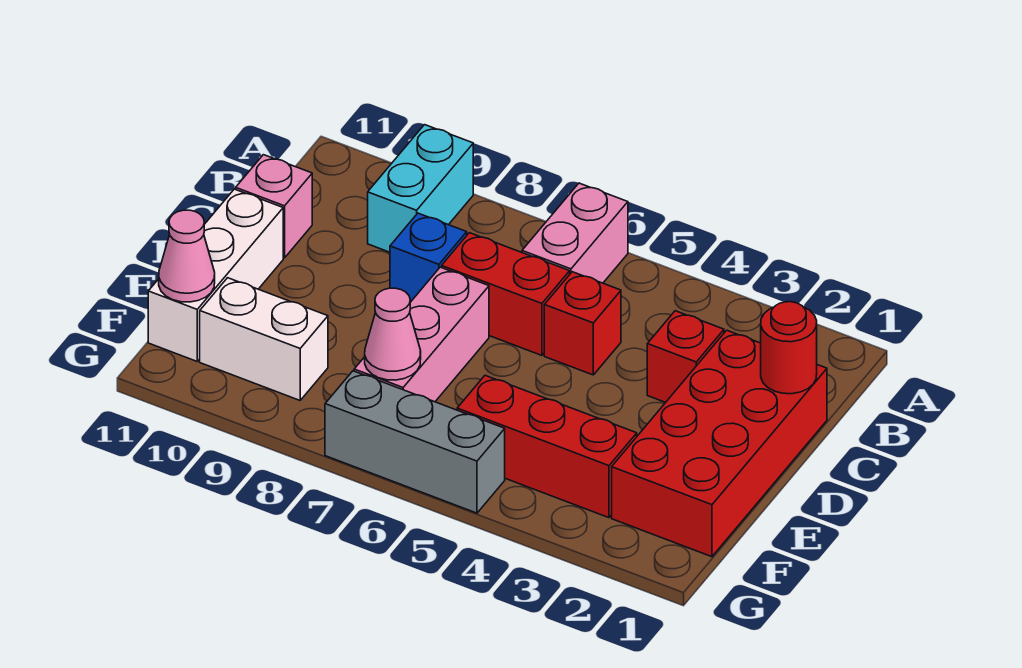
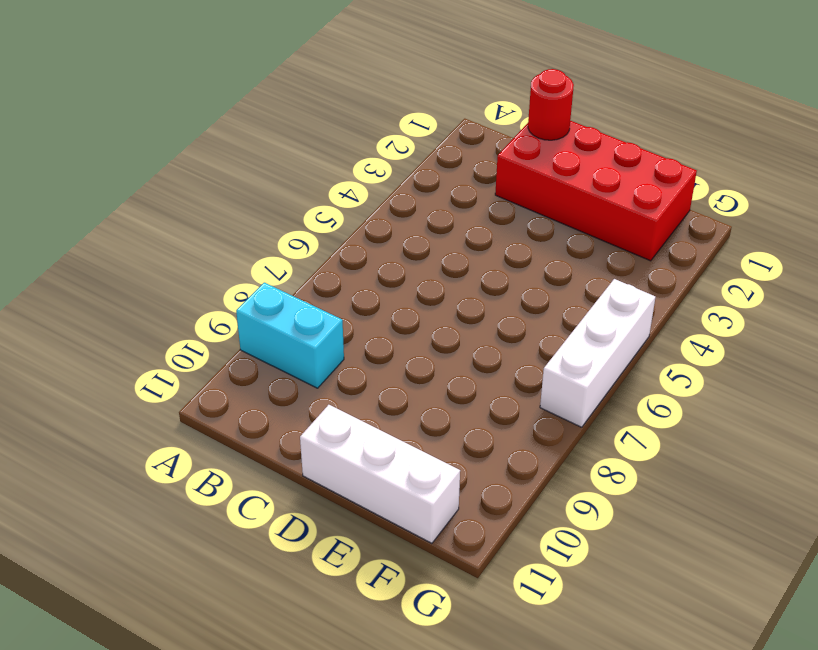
white 1x3 brick [540,279,655,427] -> grey 1x3 brick [325,371,505,513]
none -> pink 1x2 brick [522,183,628,283]
none -> red 1x1 brick [647,311,724,402]
none -> red 1x1 brick [544,272,621,375]

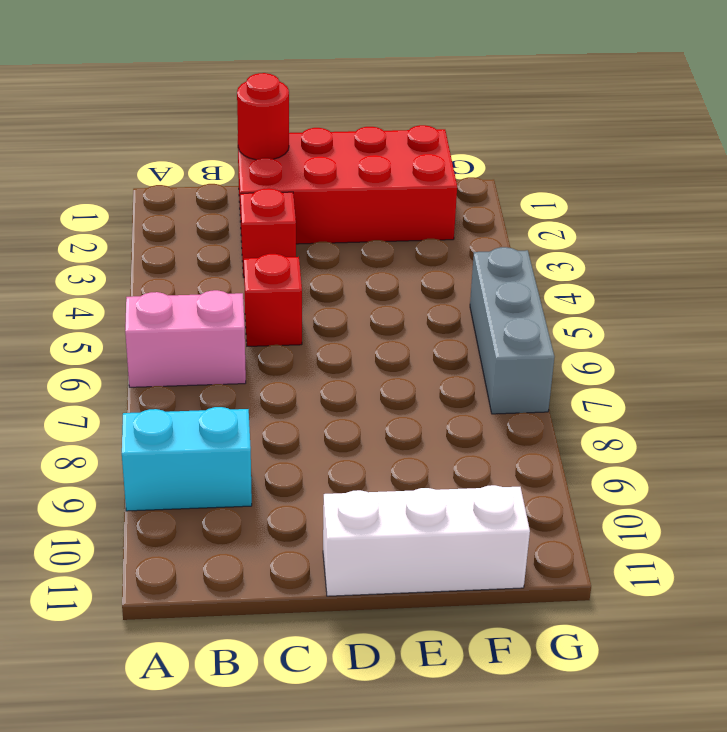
none -> red 1x2 brick [442,233,570,355]
none -> blue 1x1 brick [390,213,467,302]
none -> pink 1x1 brick [236,155,312,258]

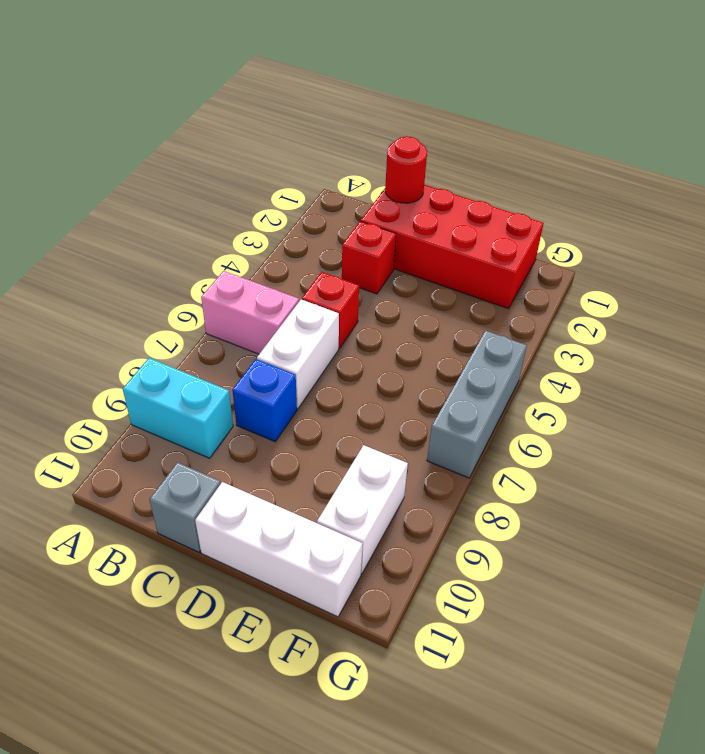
white 1x2 brick [257,299,339,409] -> red 1x2 brick [442,233,570,355]
grey 1x1 brick [149,462,220,552] -> pink 1x1 brick [236,155,312,258]
none -> pink 1x3 brick [354,267,489,402]
none -> red 1x3 brick [457,375,637,518]
none -> pink 1x1 cone [365,288,421,380]

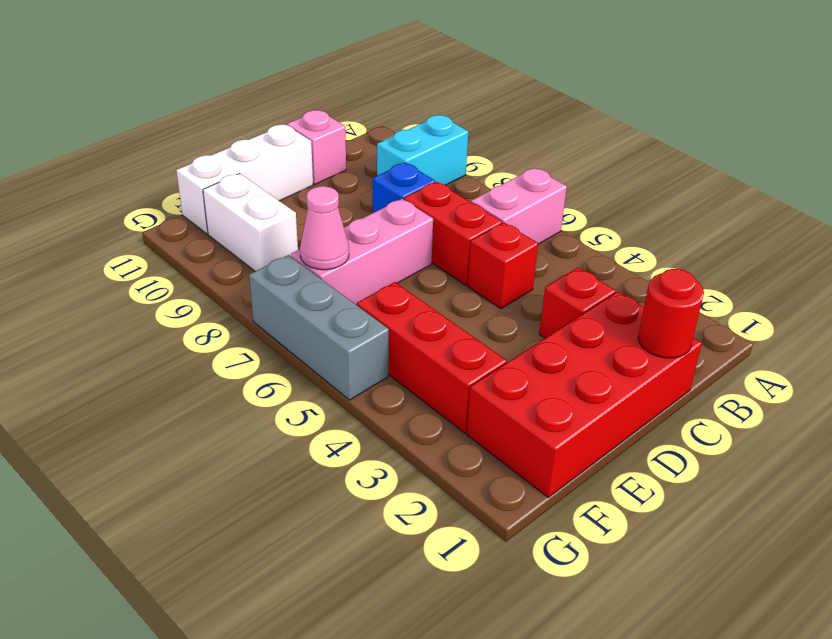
none -> pink 1x1 cone [159,210,215,302]

